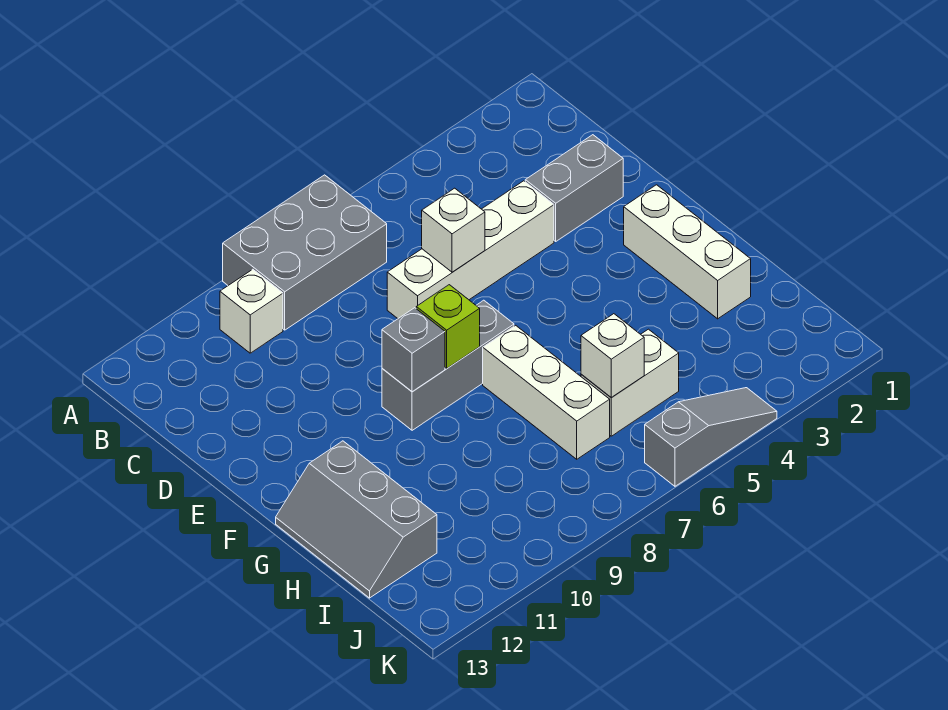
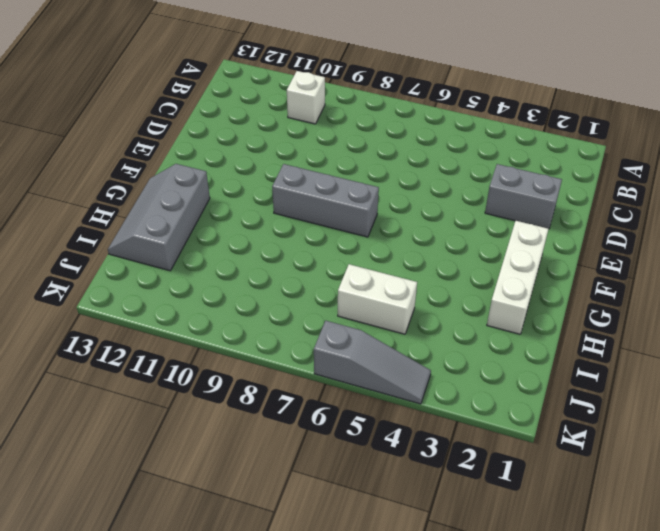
none -> grey 2x3 brick [223,175,387,330]
none -> white 1x4 brick [387,181,554,318]
none -> white 1x3 brick [483,325,610,459]

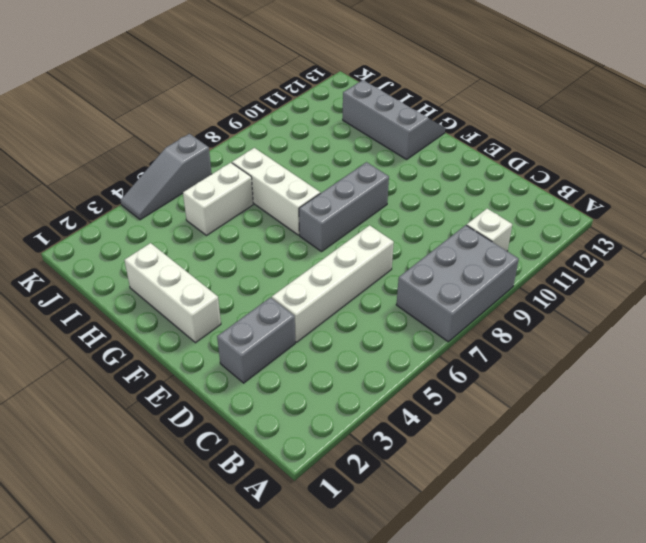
none -> white 1x1 brick [422,188,485,272]
none -> lime 1x1 brick [416,285,480,368]
none -> grey 1x1 brick [382,308,445,392]

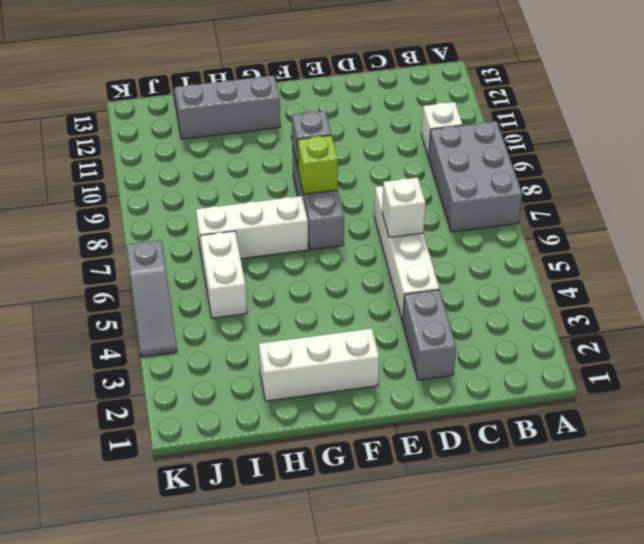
none -> white 1x1 brick [581,314,644,398]

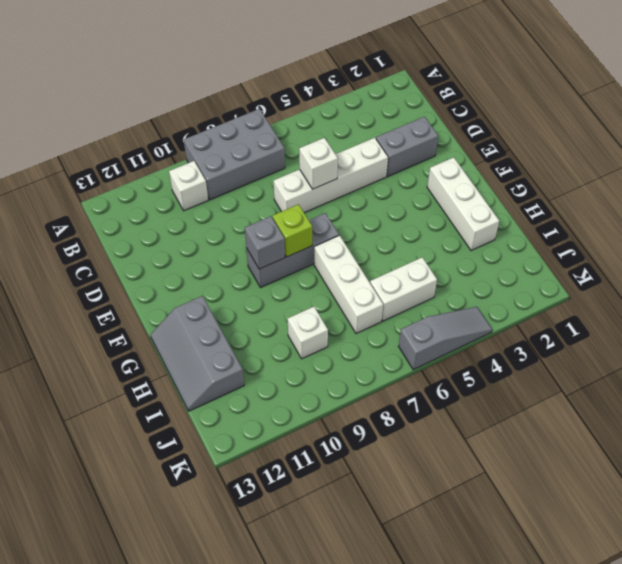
white 1x1 brick [288,307,328,359] -> white 1x1 brick moved to [581,314,644,398]

